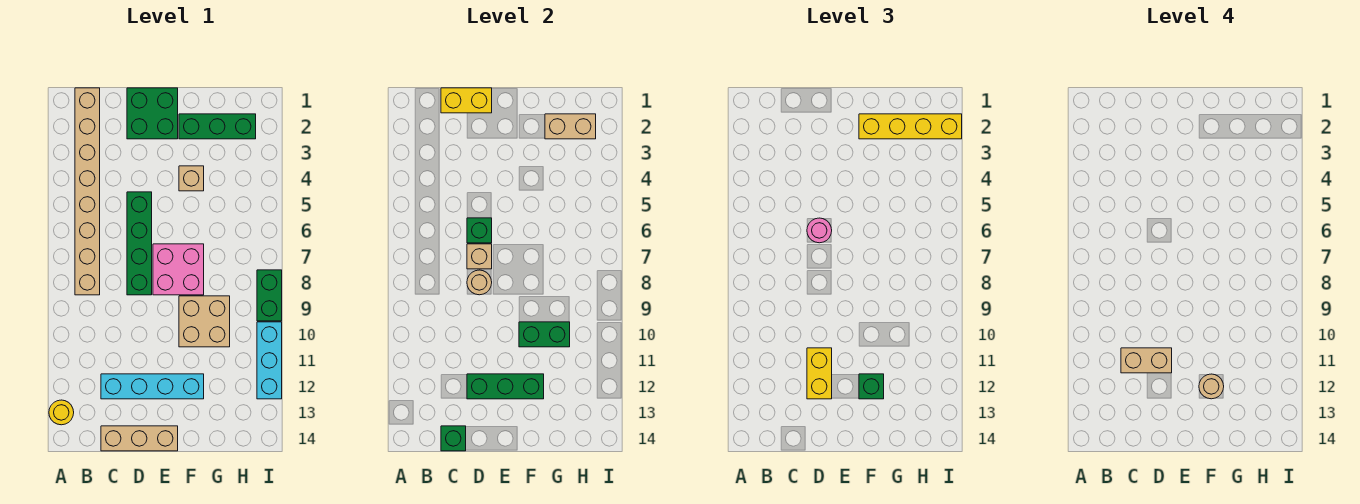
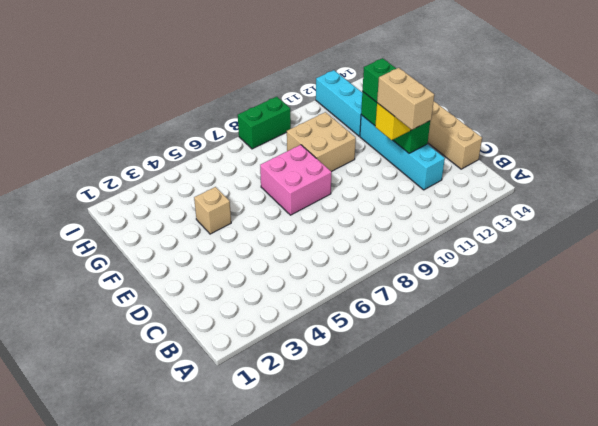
cyan 1x3 brick [316,70,362,136] -> cyan 1x3 brick turned to [257,322,282,399]
none -> yellow 1x1 round brick [49,400,74,425]
none -> tan 1x8 brick [75,88,100,295]
none -> green 2x2 brick [127,88,178,139]

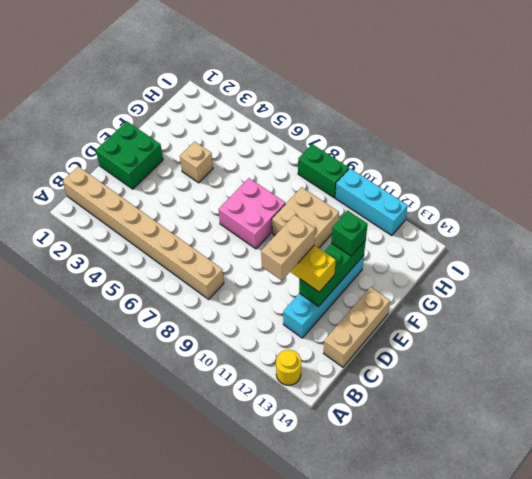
none -> green 1x4 brick [127,192,152,295]
none -> green 1x3 brick [179,114,256,139]
none -> yellow 1x2 brick [441,88,492,113]

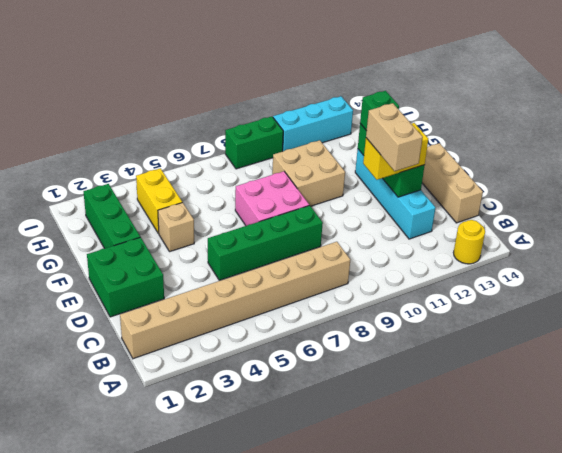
yellow 1x2 brick [136,168,182,233] -> yellow 1x2 brick moved to [441,88,492,113]
none -> green 1x1 brick [441,426,466,451]
none -> green 1x1 brick [467,218,492,243]
none -> tan 1x1 brick [467,244,492,269]

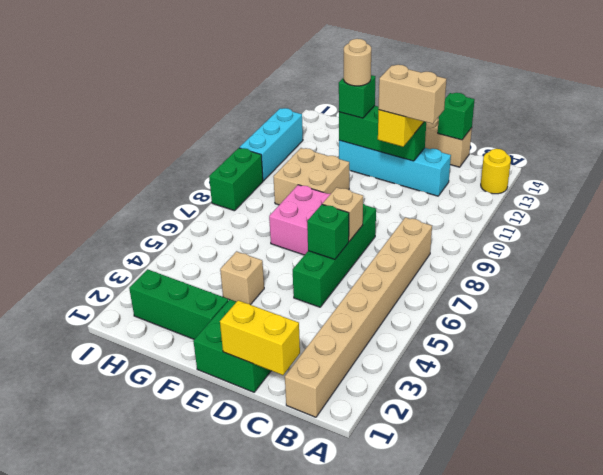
none -> tan 1x1 round brick [467,270,492,295]
none -> green 1x2 brick [519,322,570,347]
none -> tan 1x2 brick [545,114,596,139]

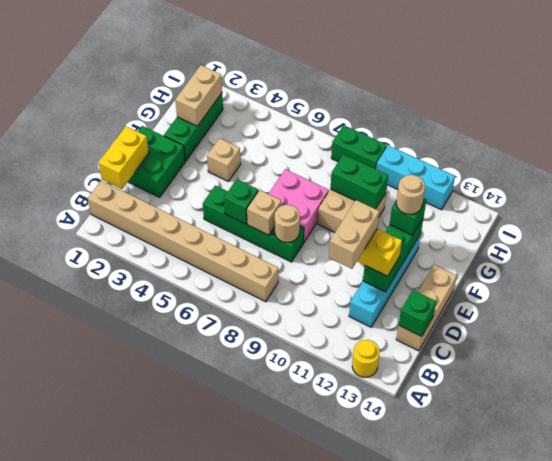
green 1x2 brick [331,154,388,209] -> green 1x2 brick turned to [519,322,570,347]
none -> pink 1x1 round brick [807,218,832,243]
none -> yellow 1x4 brick [859,114,962,139]

